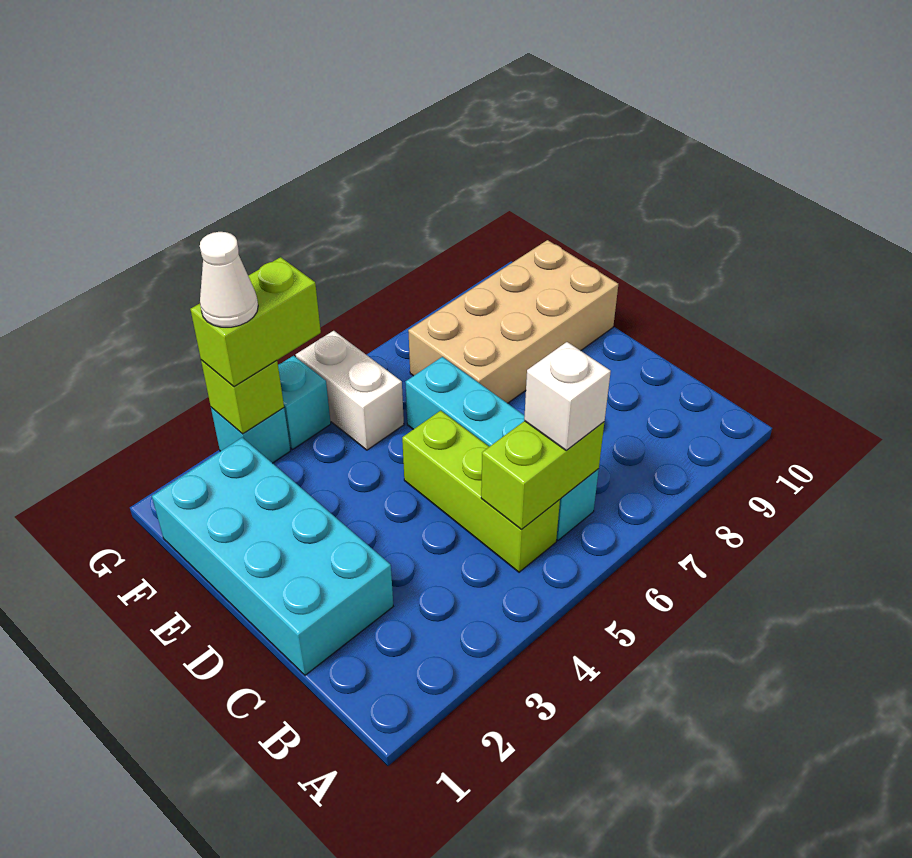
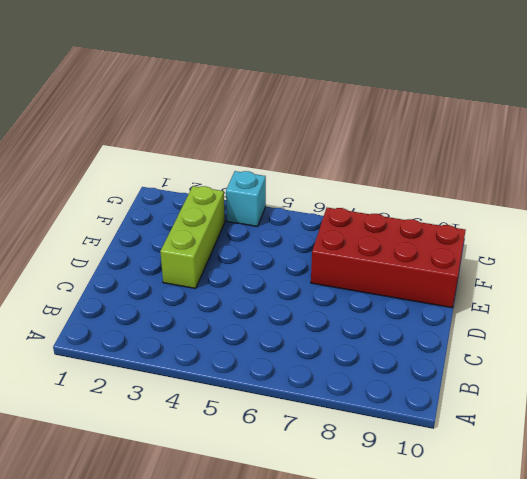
lime 1x3 brick [160,186,225,289] -> lime 1x3 brick moved to [402,411,560,572]
red 2x4 brick [311,208,466,308] -> tan 2x4 brick [408,240,618,403]
none -> cyan 1x4 brick [406,357,599,540]
none -> cyan 2x4 brick [152,438,393,675]
none -> white 1x2 brick [296,331,404,450]

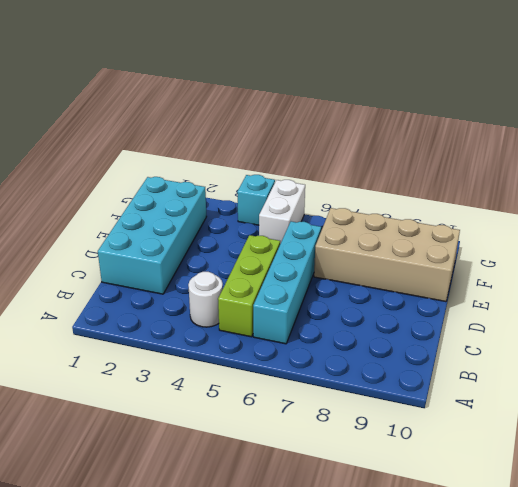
white 1x1 round brick [188,272,223,327] -> none
none -> cyan 1x1 brick [211,407,290,463]
none -> lime 1x2 brick [481,421,604,529]
none -> lime 1x1 brick [201,360,284,434]

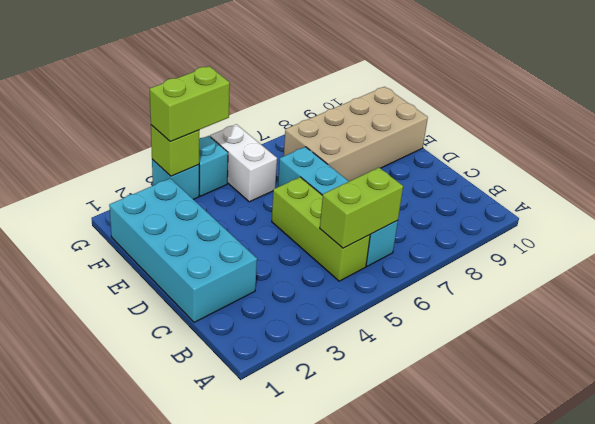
none -> white 1x1 brick [524,342,611,451]
none -> white 1x1 cone [200,232,258,327]

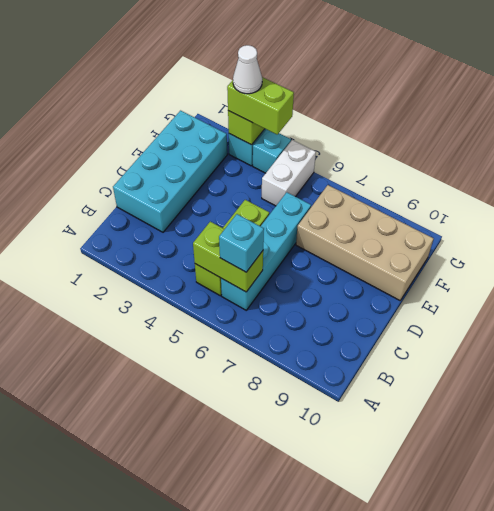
cyan 1x1 brick [219,214,264,272] -> white 1x1 brick [524,342,611,451]

